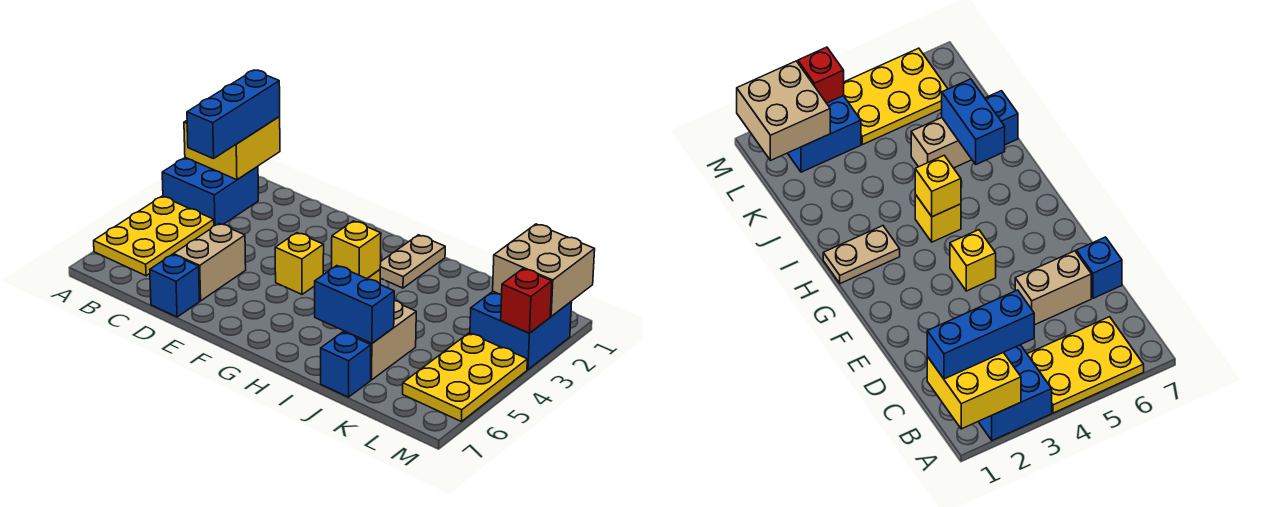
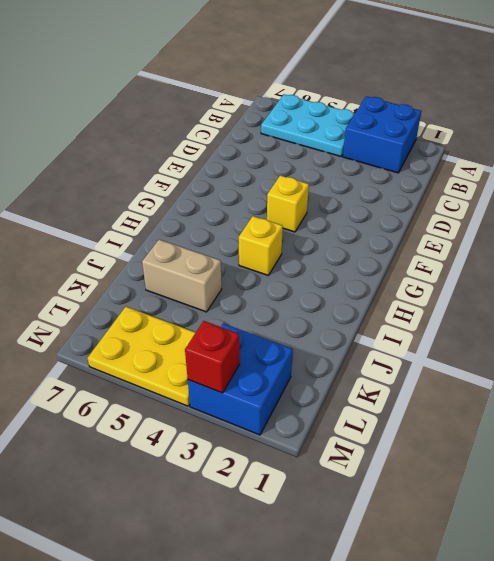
cyan 2x3 plate [261,94,355,156] -> yellow 2x3 plate [94,196,214,276]
none -> tan 1x2 brick [174,224,246,301]
none -> blue 1x1 brick [150,254,200,317]
none -> tan 1x2 plate [380,235,445,288]

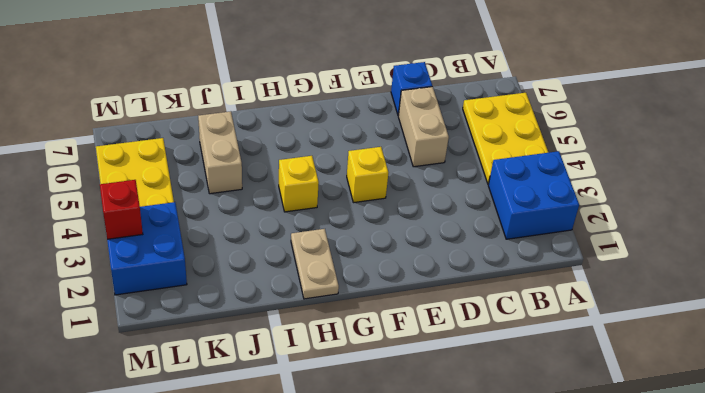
none -> blue 1x1 brick [321,332,371,397]
none -> yellow 2x2 brick [184,117,280,180]
none -> yellow 1x1 brick [332,221,381,279]

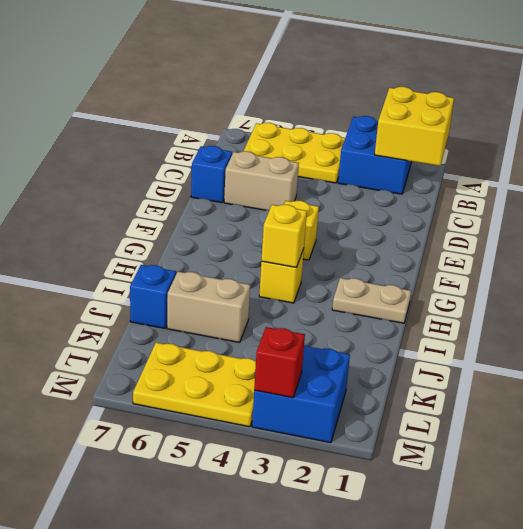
none -> blue 1x2 brick [315,266,394,344]
none -> tan 2x2 brick [493,224,595,316]
none -> blue 1x3 brick [187,70,280,159]

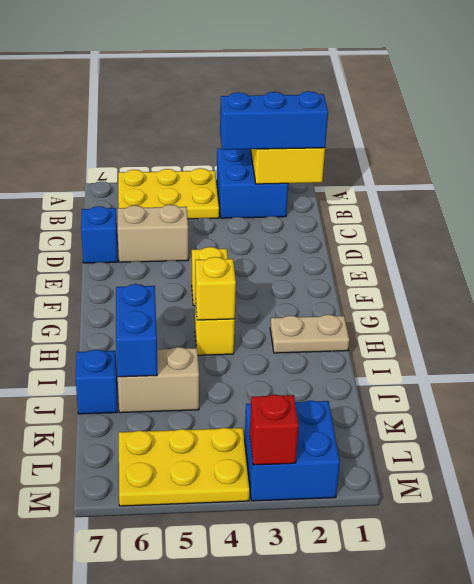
none -> tan 2x2 brick [493,224,595,316]

